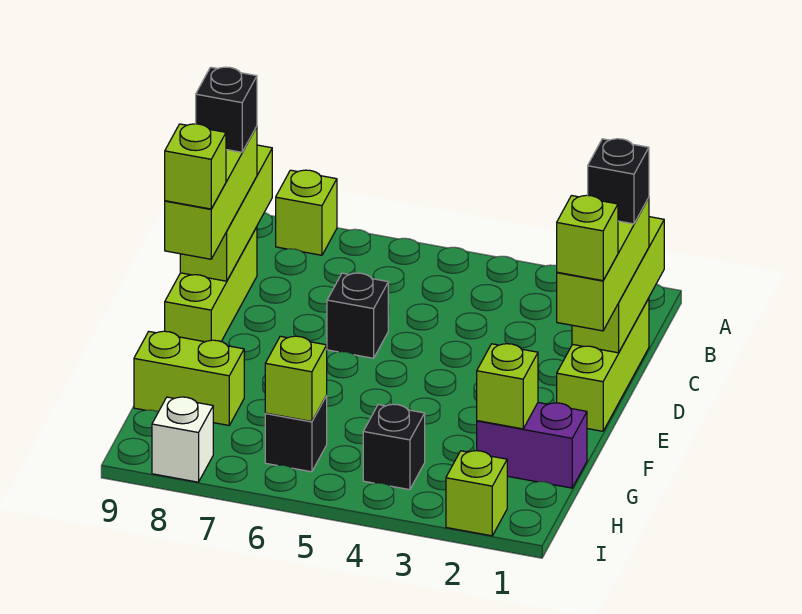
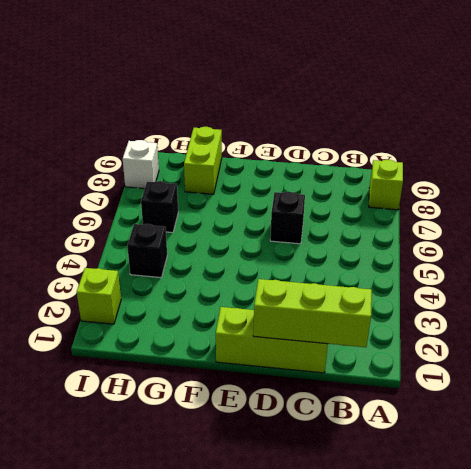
none -> lime 1x3 brick [165,227,257,342]
none -> purple 1x2 brick [477,403,587,488]
none -> lime 1x3 brick [180,145,272,281]

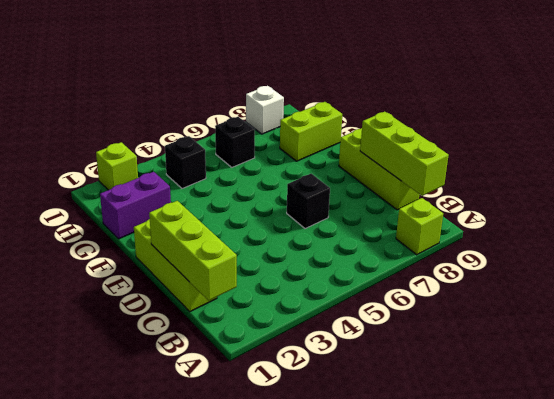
none -> lime 1x1 brick [477,344,538,429]
none -> lime 1x1 brick [265,336,327,422]
none -> lime 1x3 brick [557,198,649,331]

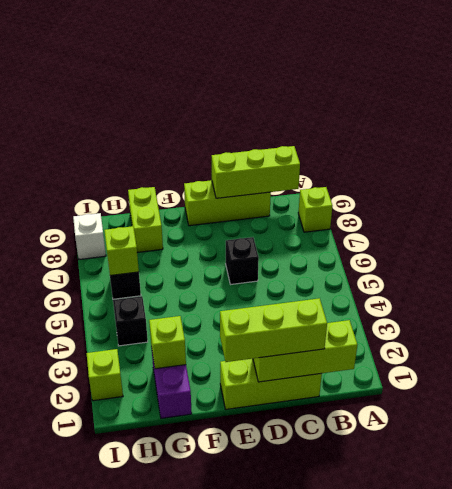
none -> lime 1x3 brick [165,127,257,259]
none -> black 1x1 brick [588,139,649,224]
none -> black 1x1 brick [196,67,257,152]

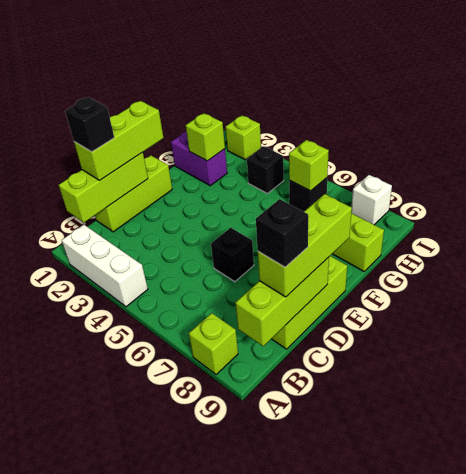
white 1x3 brick [62,225,148,307] -> none
none -> lime 1x1 brick [557,195,618,281]
none -> lime 1x1 brick [165,124,226,209]

